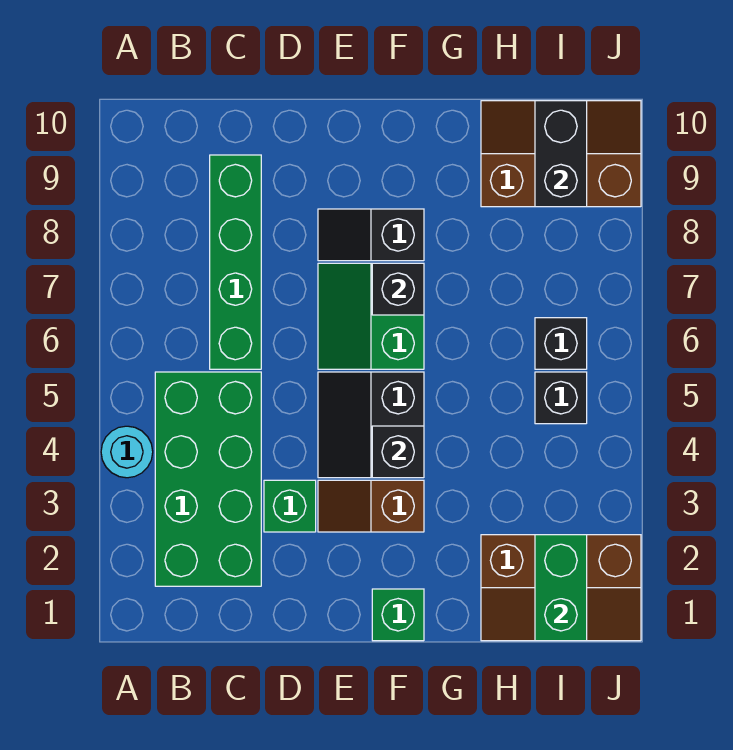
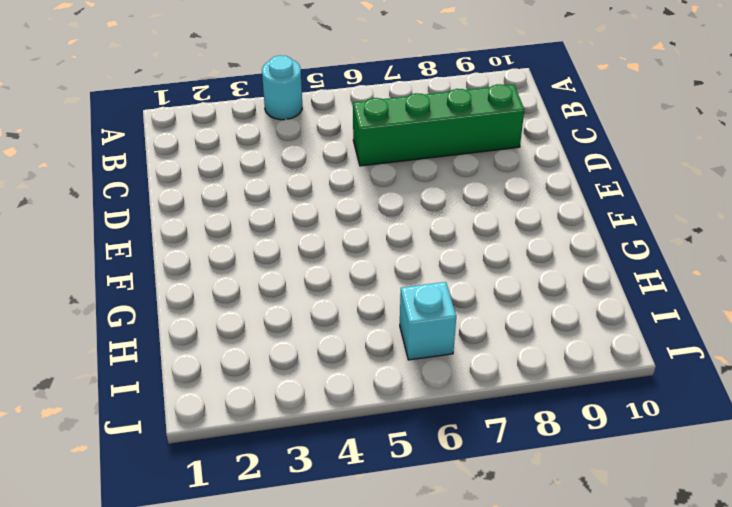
cyan 1x1 brick [400,282,456,360] -> black 1x1 brick [535,318,587,369]
none -> green 2x4 brick [155,372,261,586]
none -> green 1x1 brick [264,480,316,532]
none -> brown 1x2 slope [318,480,424,532]

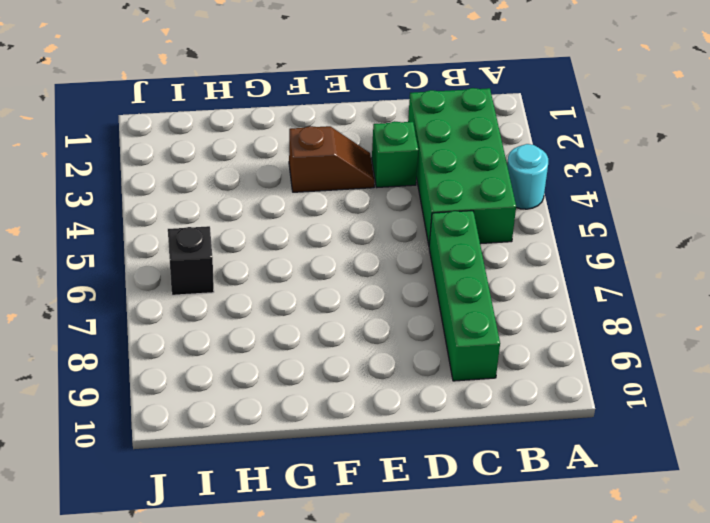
none -> black 2x2 slope [318,372,424,478]
none -> green 2x2 slope [318,263,424,369]
none -> black 1x2 slope [318,209,424,261]

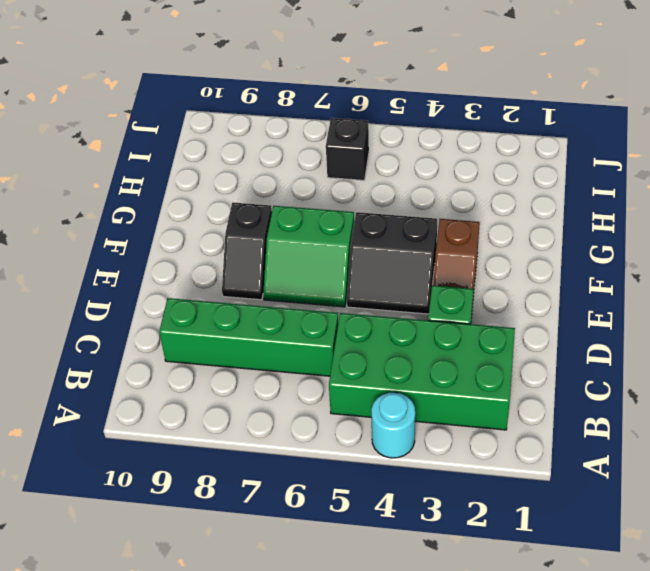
none -> green 1x1 brick [372,589,424,641]
none -> brown 2x3 slope [481,535,641,641]
none -> brown 2x3 slope [481,101,641,207]

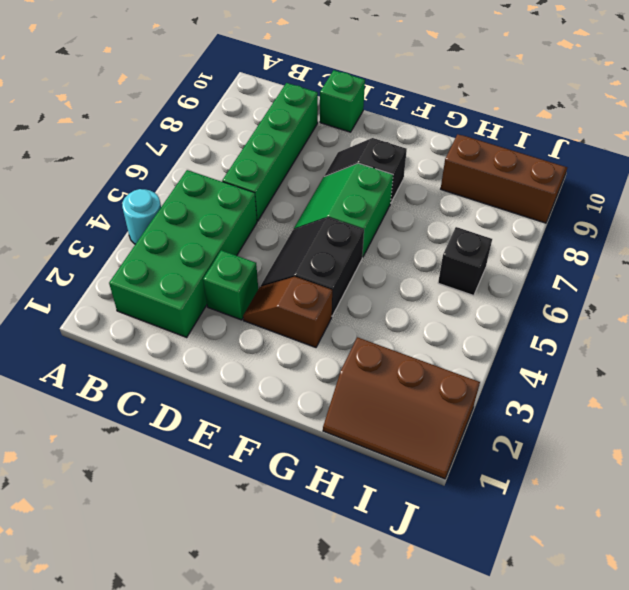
green 1x1 brick [320,70,365,132] -> green 1x1 brick moved to [372,589,424,641]
none -> black 1x1 brick [535,372,587,424]
none -> black 1x1 brick [372,426,424,478]
none -> black 1x1 brick [372,263,424,315]

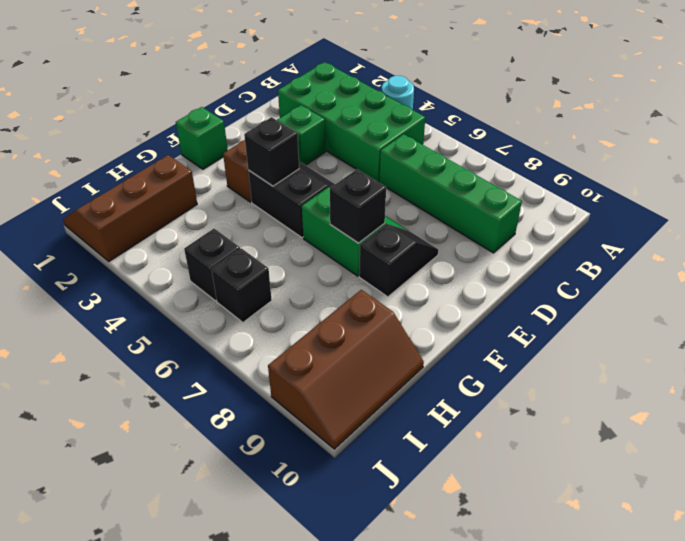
none -> green 1x2 brick [535,535,587,641]
none -> black 1x2 brick [535,101,587,207]

